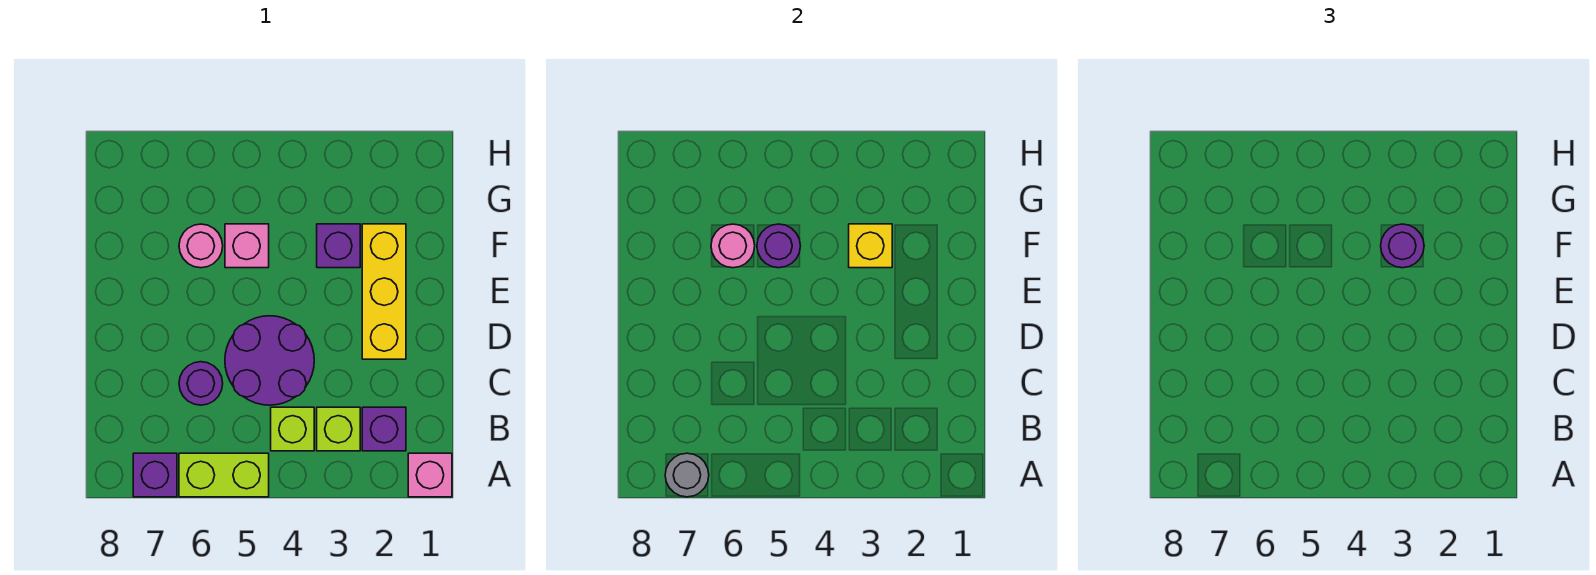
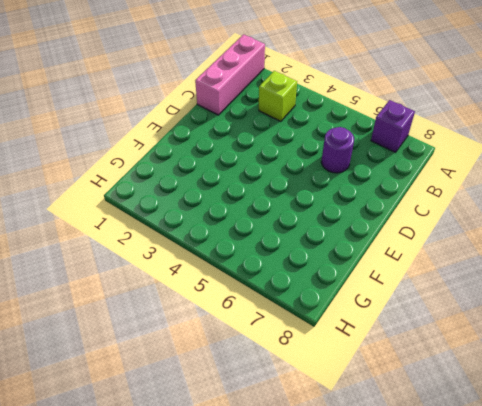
pink 1x3 brick [195,34,265,115] -> pink 1x1 brick [408,453,452,497]
none -> lime 1x2 brick [179,453,269,497]
none -> purple 1x1 brick [362,407,406,451]
none -> lime 1x1 brick [271,407,314,451]

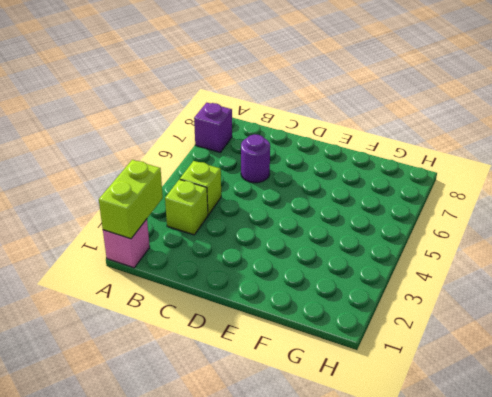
lime 1x2 brick [99,160,163,239] -> lime 1x2 brick moved to [179,453,269,497]
none -> purple 1x1 brick [362,407,406,451]
none -> purple 2x2 round brick [225,316,314,405]
none -> yellow 1x3 brick [362,224,406,359]

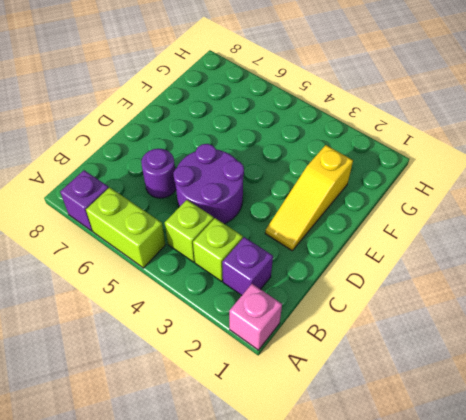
yellow 1x3 slope [265,145,353,251] -> yellow 1x3 brick [362,224,406,359]
none -> purple 1x1 brick [317,224,360,268]
none -> pink 1x1 brick [225,224,269,268]
none -> pink 1x1 round brick [179,224,223,268]

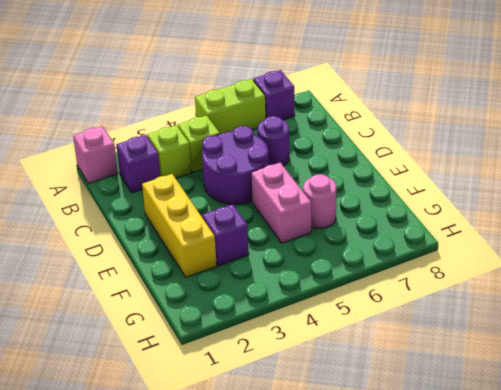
pink 1x2 brick [251,163,311,243] -> pink 1x1 brick [225,224,269,268]
none -> grey 1x1 round brick [665,453,709,497]
none -> yellow 1x1 brick [849,224,892,268]
none -> purple 1x1 round brick [757,224,800,268]

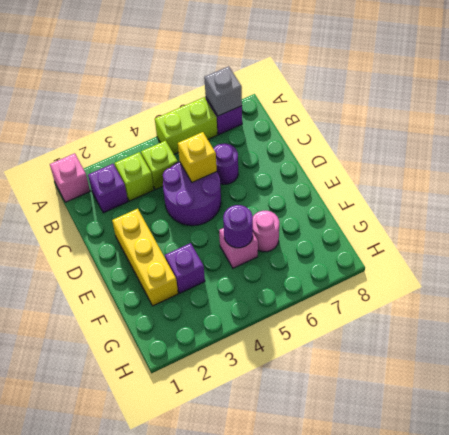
grey 1x1 brick [204,66,242,116] -> grey 1x1 round brick [665,453,709,497]
yellow 1x1 brick [178,132,217,182] -> yellow 1x1 brick moved to [849,224,892,268]
none -> pink 1x1 round brick [711,224,755,268]
none -> purple 1x1 round brick [1381,224,1424,268]

